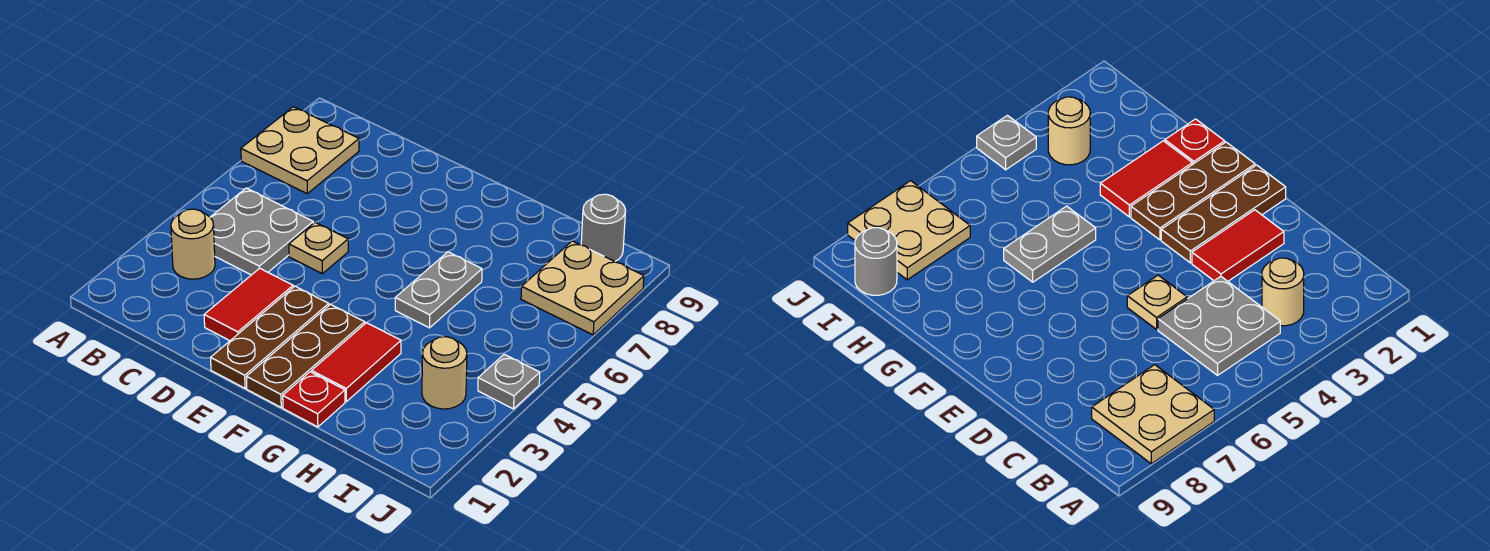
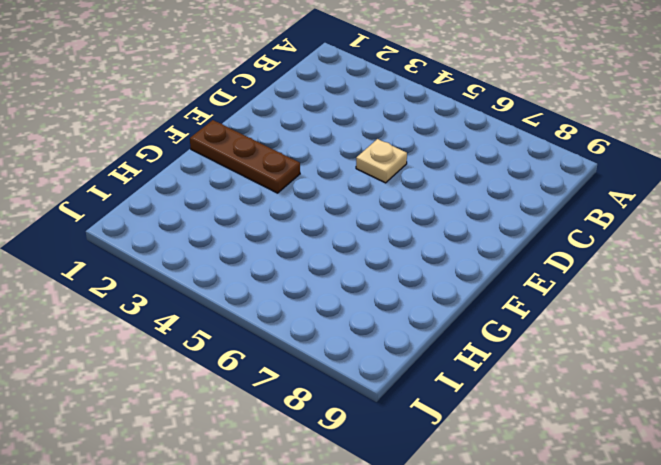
none -> tan 2x2 plate [241,107,359,194]
none -> tan 1x1 round brick [171,209,215,279]
none -> grey 2x2 plate [211,188,313,275]

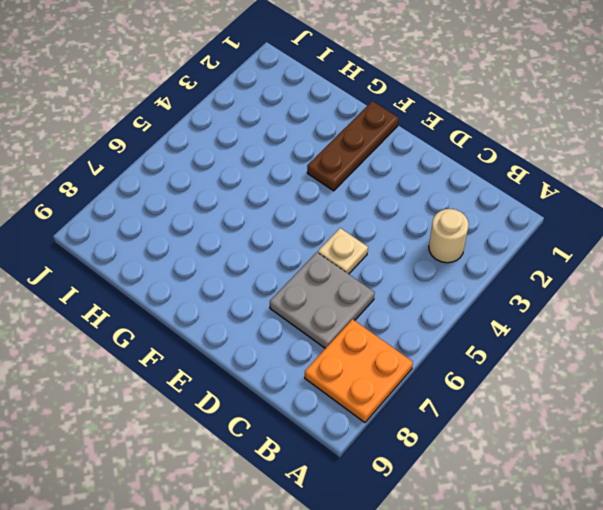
orange 2x2 plate [305,319,413,423] -> tan 2x2 plate [241,107,359,194]
grey 2x2 plate [270,252,375,348] -> grey 2x2 plate moved to [211,188,313,275]
none -> red 1x2 tile [204,268,293,341]
none -> brown 1x3 plate [211,286,329,388]
none -> red 1x1 plate [283,372,345,427]

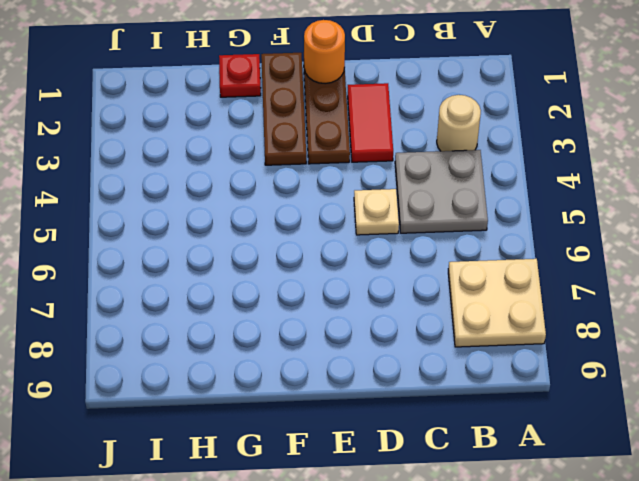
orange 1x1 round brick [304,20,345,84] -> none
none -> red 1x2 tile [312,323,401,401]
none -> grey 1x2 plate [395,252,482,328]
none -> tan 1x1 round brick [422,337,467,409]

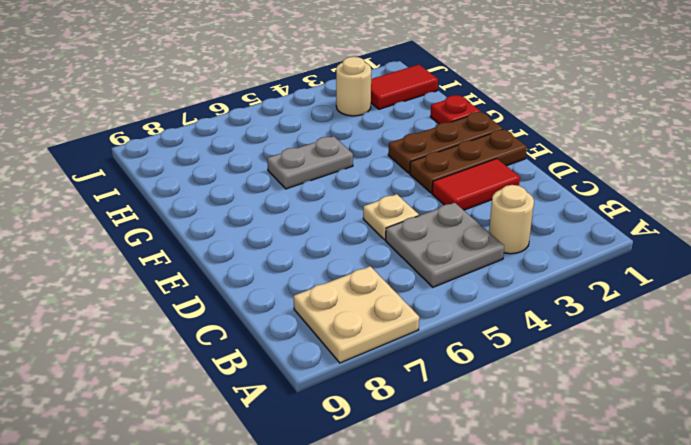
red 1x2 tile [371,65,438,109] -> red 1x2 tile moved to [312,323,401,401]
none -> tan 2x2 plate [521,241,644,335]
none -> grey 1x1 round brick [581,194,626,261]
none -> grey 1x1 plate [478,354,540,409]

